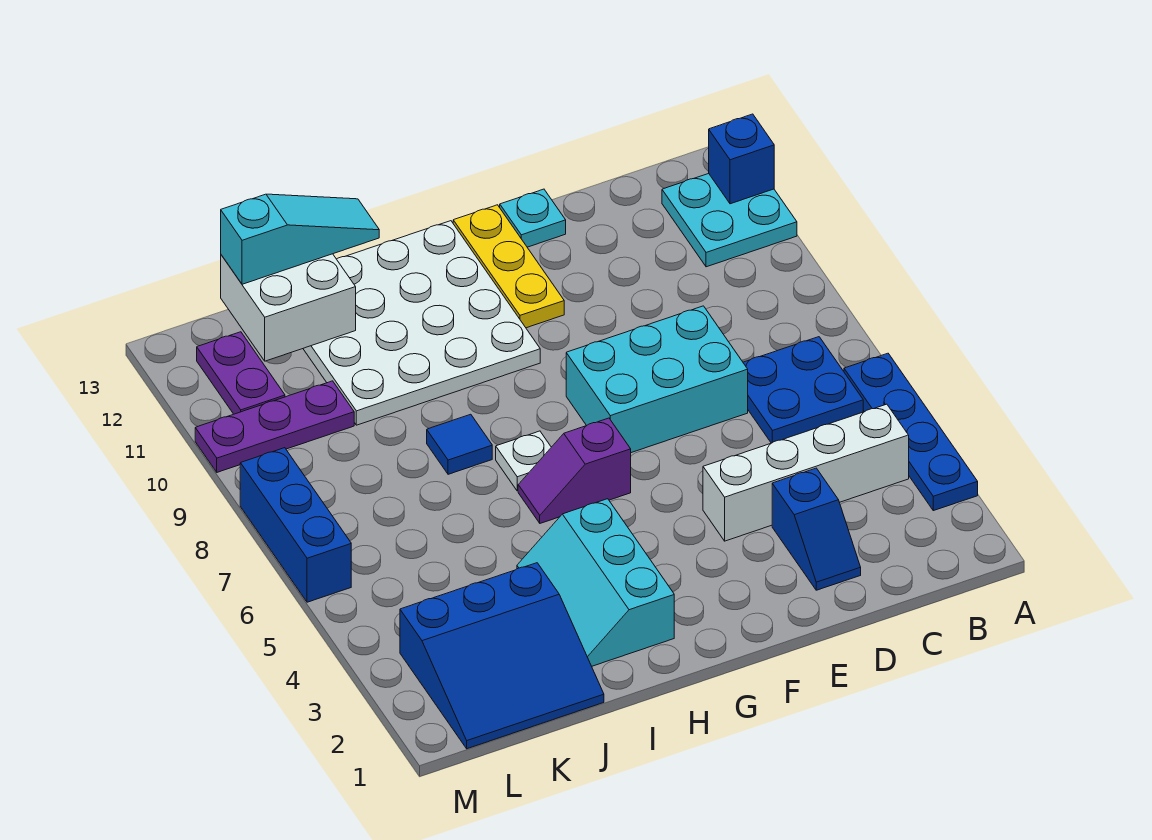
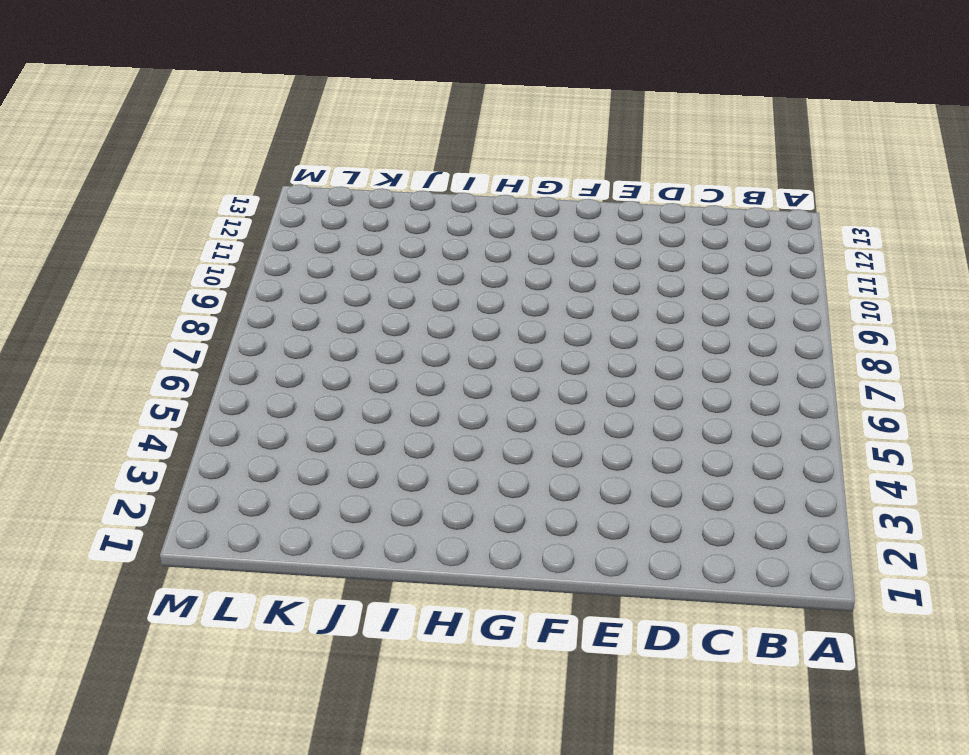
none -> blue 1x4 plate [844,353,978,511]
none -> cyan 2x2 plate [662,174,797,267]
none -> white 1x4 brick [703,404,909,541]

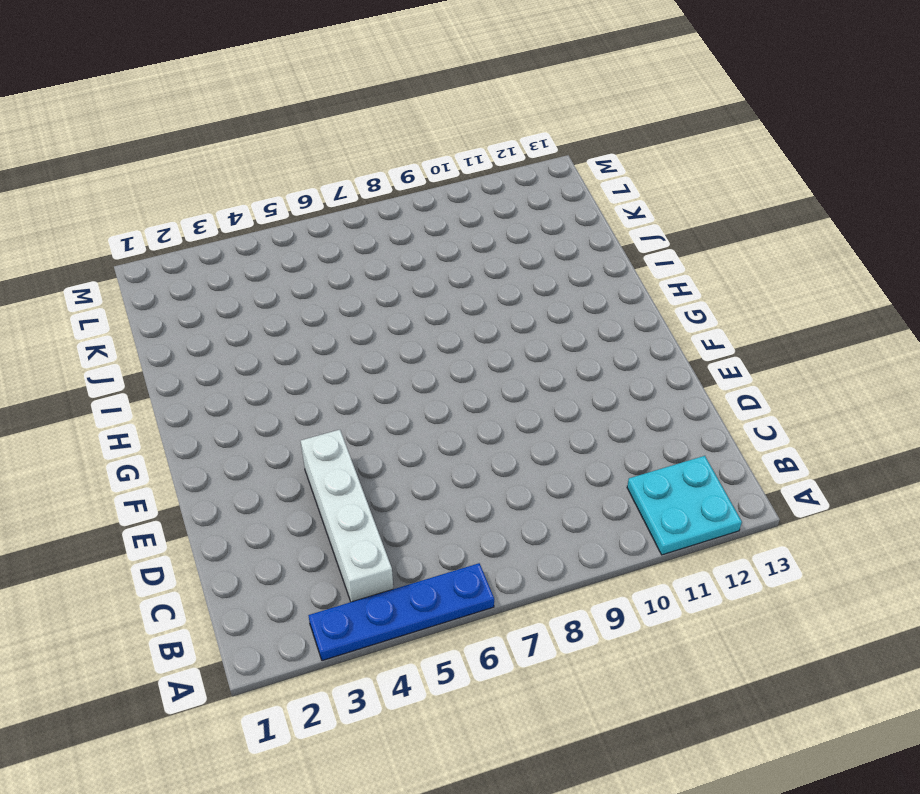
none -> blue 2x2 plate [743,337,863,443]
none -> blue 1x2 slope [772,468,861,590]
none -> cyan 2x3 brick [566,306,748,453]

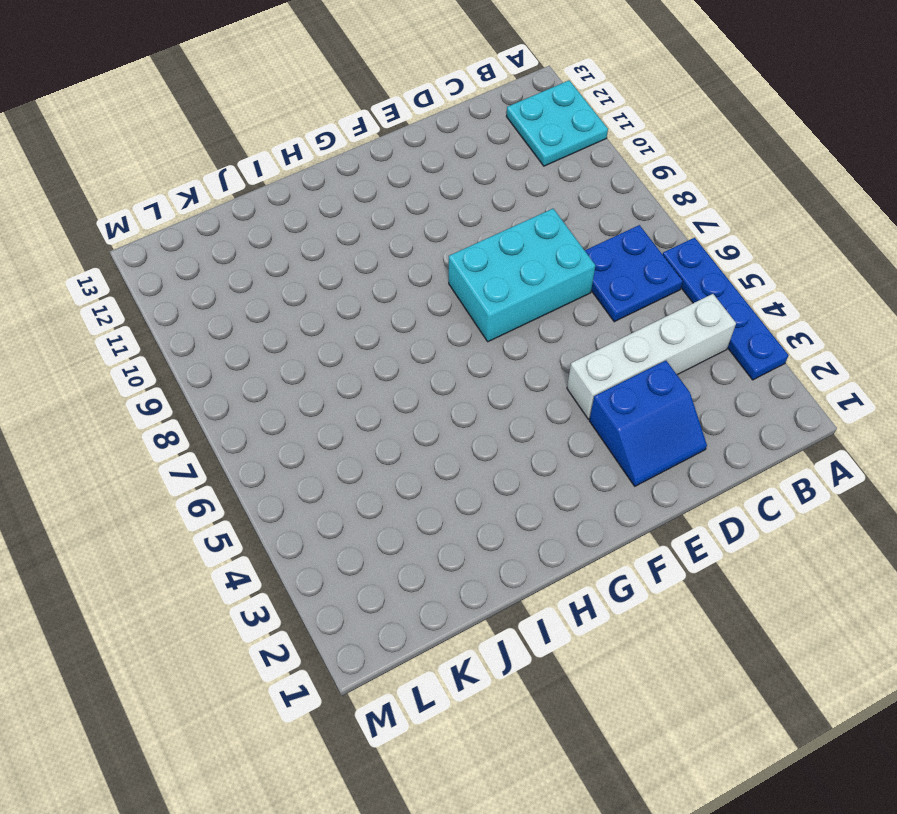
blue 2x2 slope [589,361,707,486] -> blue 1x2 slope [772,468,861,590]
none -> cyan 1x1 plate [500,189,566,247]
none -> yellow 1x3 plate [453,205,564,328]
none -> purple 1x2 slope [518,418,631,523]

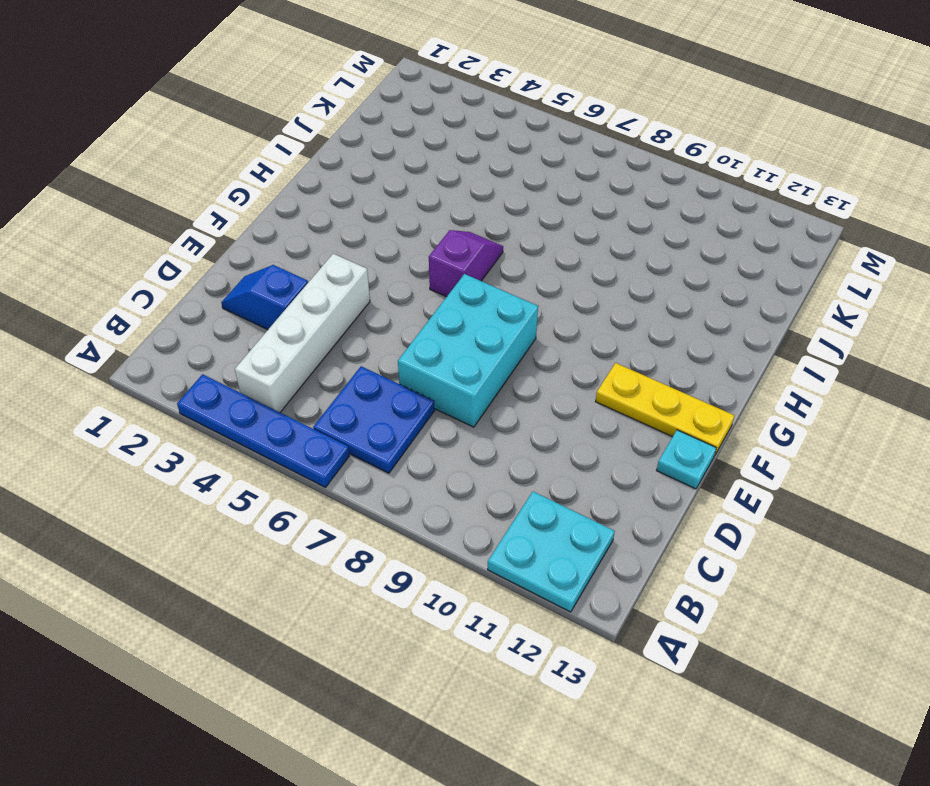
none -> white 4x4 plate [303,221,540,425]
none -> cyan 2x3 slope [517,499,674,666]
none -> white 1x1 plate [496,431,551,491]

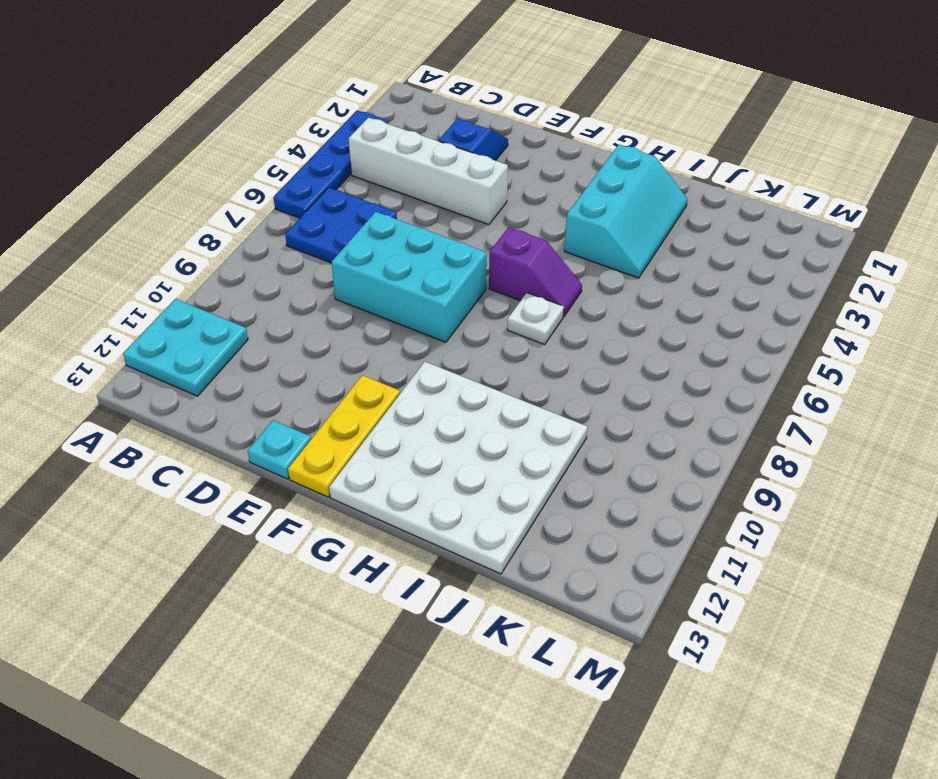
none -> blue 1x1 tile [427,414,492,474]
none -> blue 3x3 slope [400,563,604,749]
none -> purple 1x3 plate [195,381,354,472]

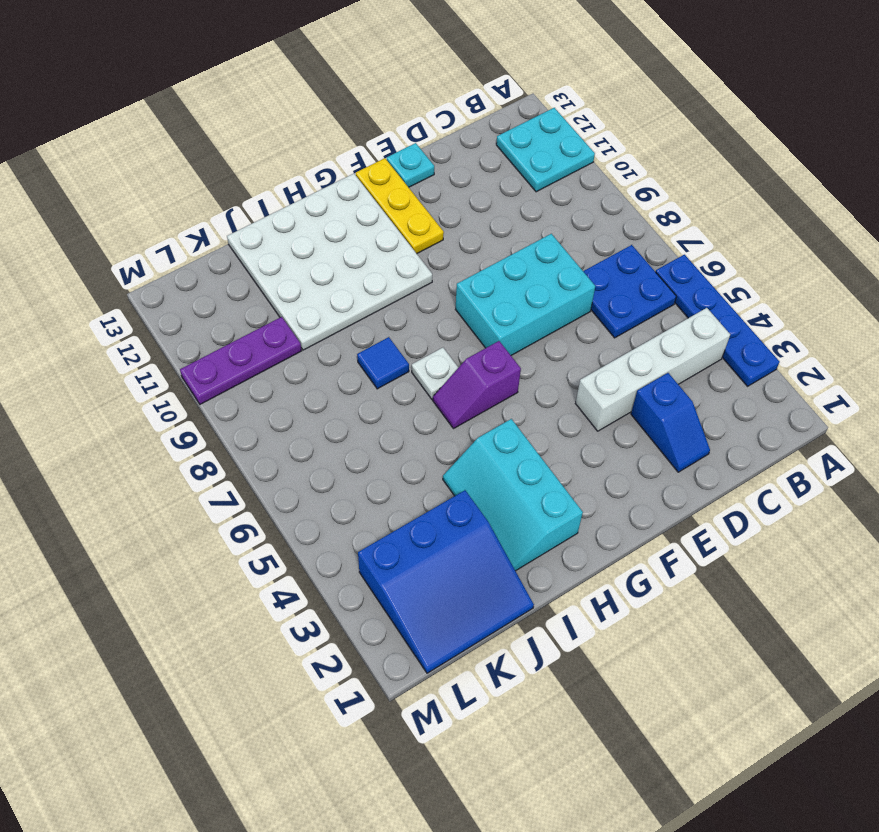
none -> purple 1x2 plate [197,332,285,414]
none -> blue 1x3 brick [240,448,351,602]
none -> blue 1x1 brick [709,114,774,204]

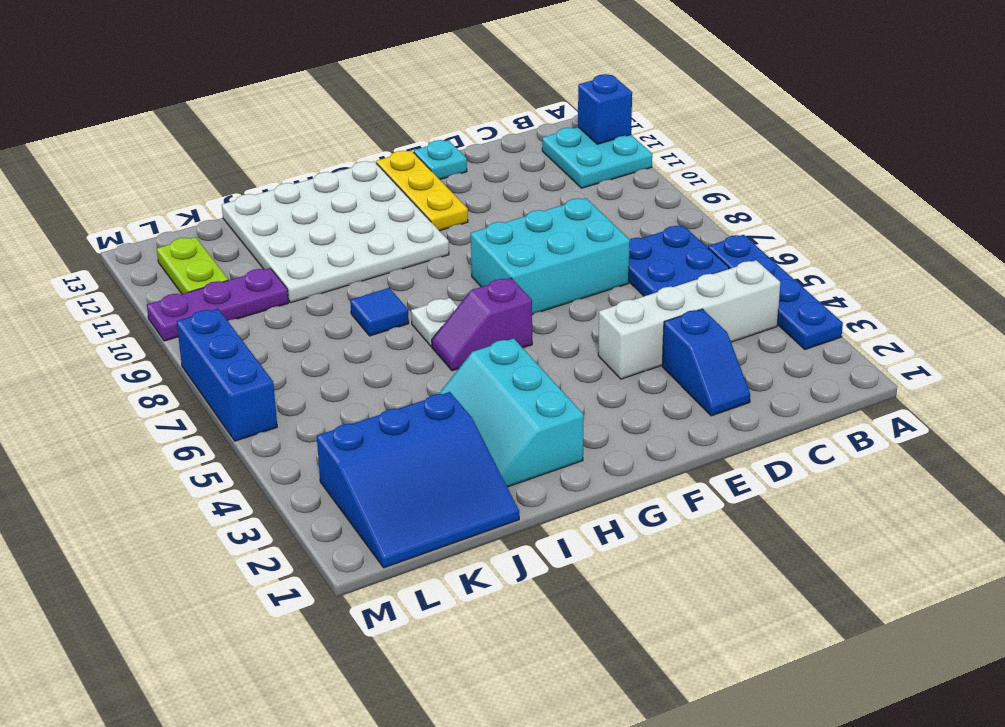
lime 1x2 plate [157,237,228,294] -> purple 1x2 plate [197,332,285,414]
none -> white 2x2 brick [221,254,356,361]
none -> cyan 1x3 slope [221,194,379,284]

